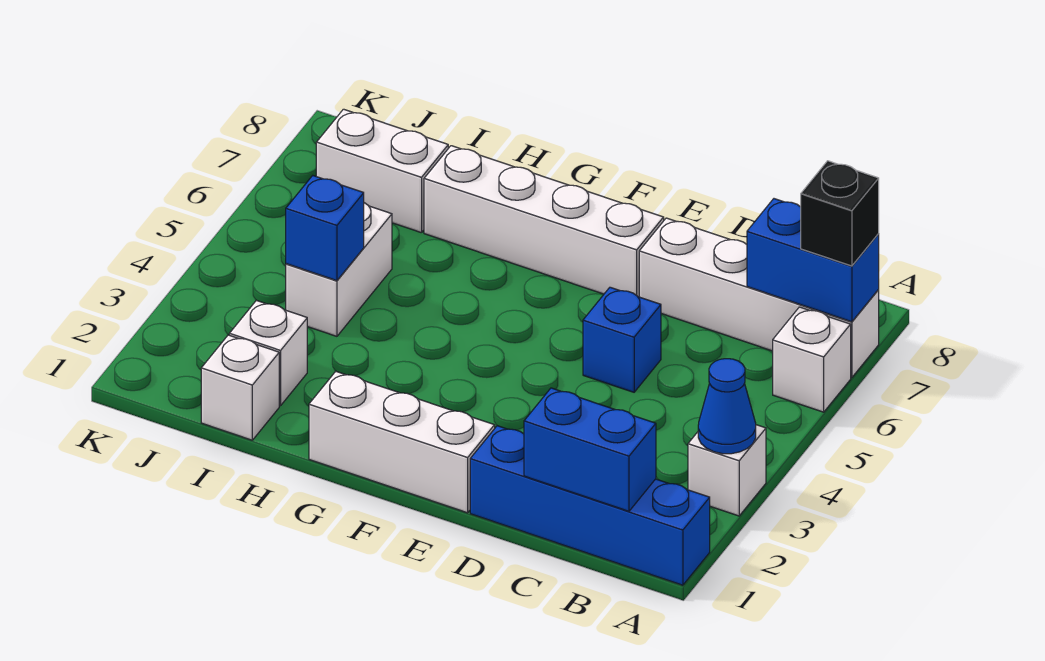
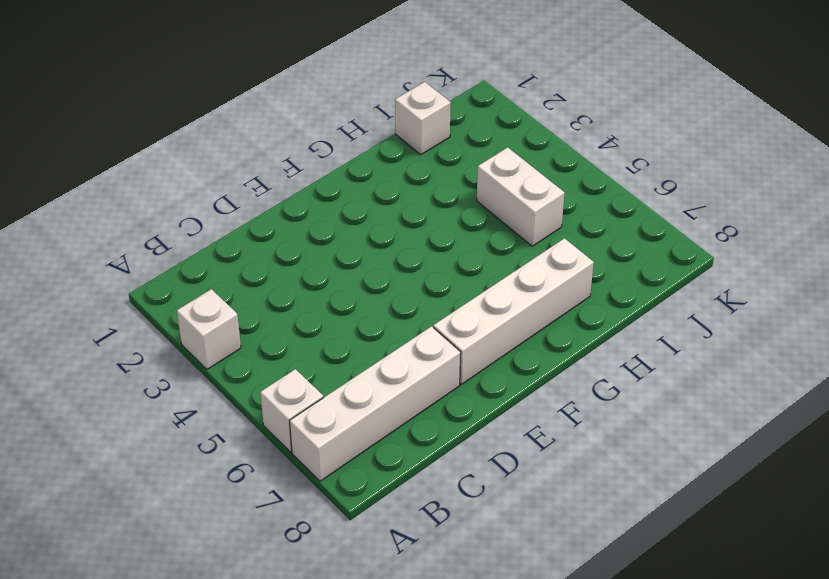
none -> blue 1x4 brick [470,426,710,585]
none -> blue 1x1 brick [583,287,661,392]
none -> white 1x3 brick [309,372,495,513]

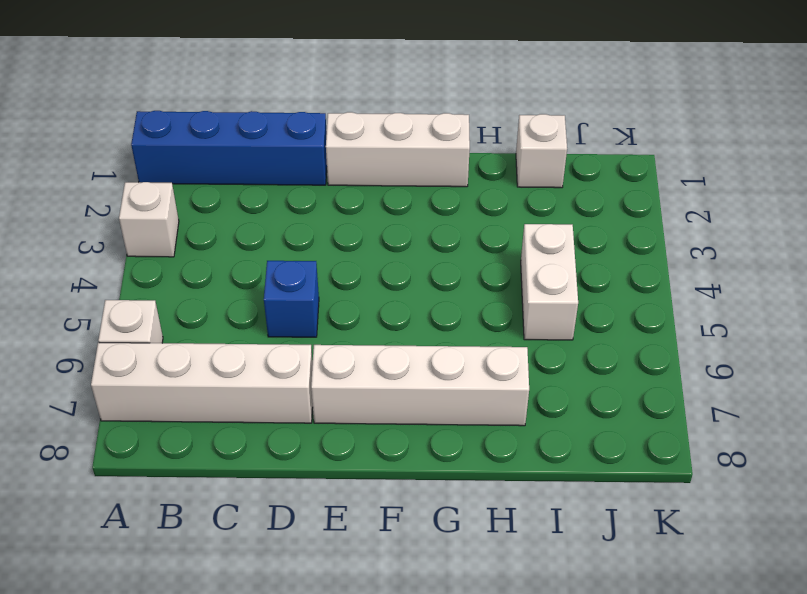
none -> white 1x1 brick [229,300,307,406]
none -> white 1x2 brick [316,109,448,233]
none -> blue 1x1 cone [698,359,756,454]

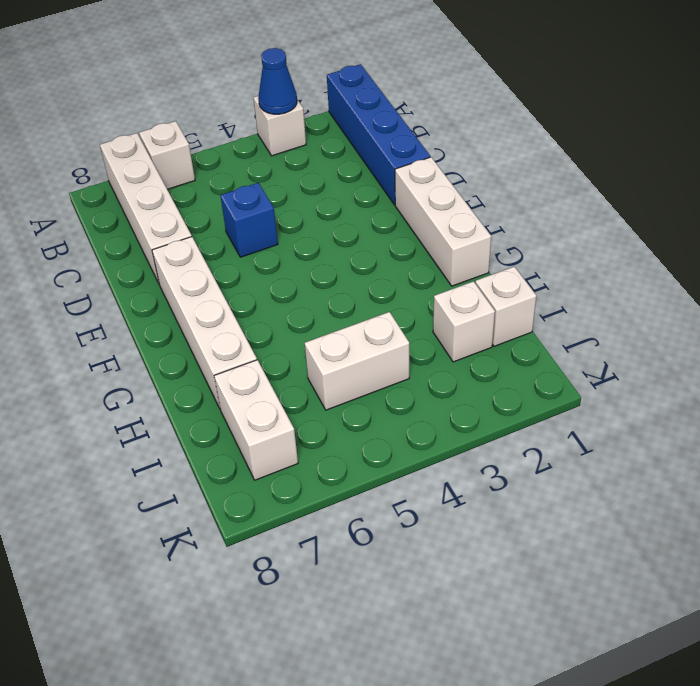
none -> blue 1x2 brick [747,199,879,322]
none -> blue 1x2 brick [524,388,656,511]
none -> blue 1x1 brick [286,176,364,281]

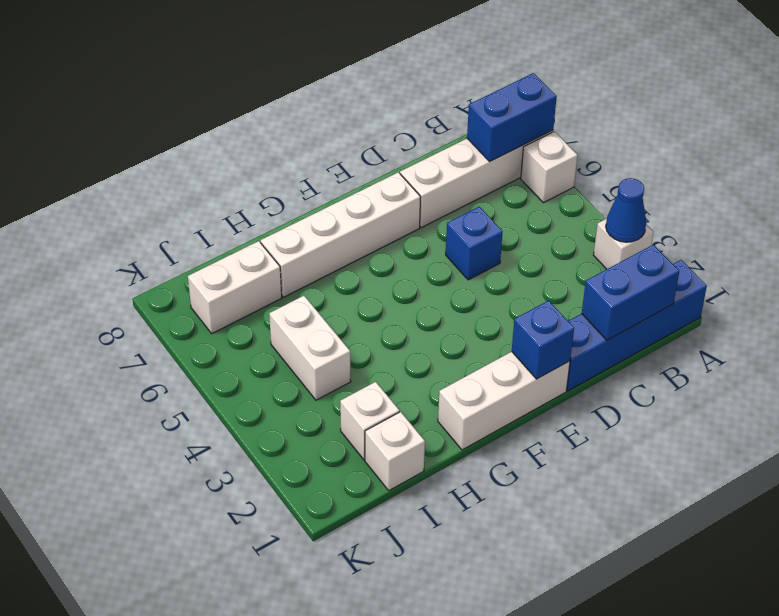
blue 1x1 brick [512,301,574,379] -> blue 1x1 brick moved to [286,176,364,281]
none -> black 1x1 brick [801,161,879,266]

